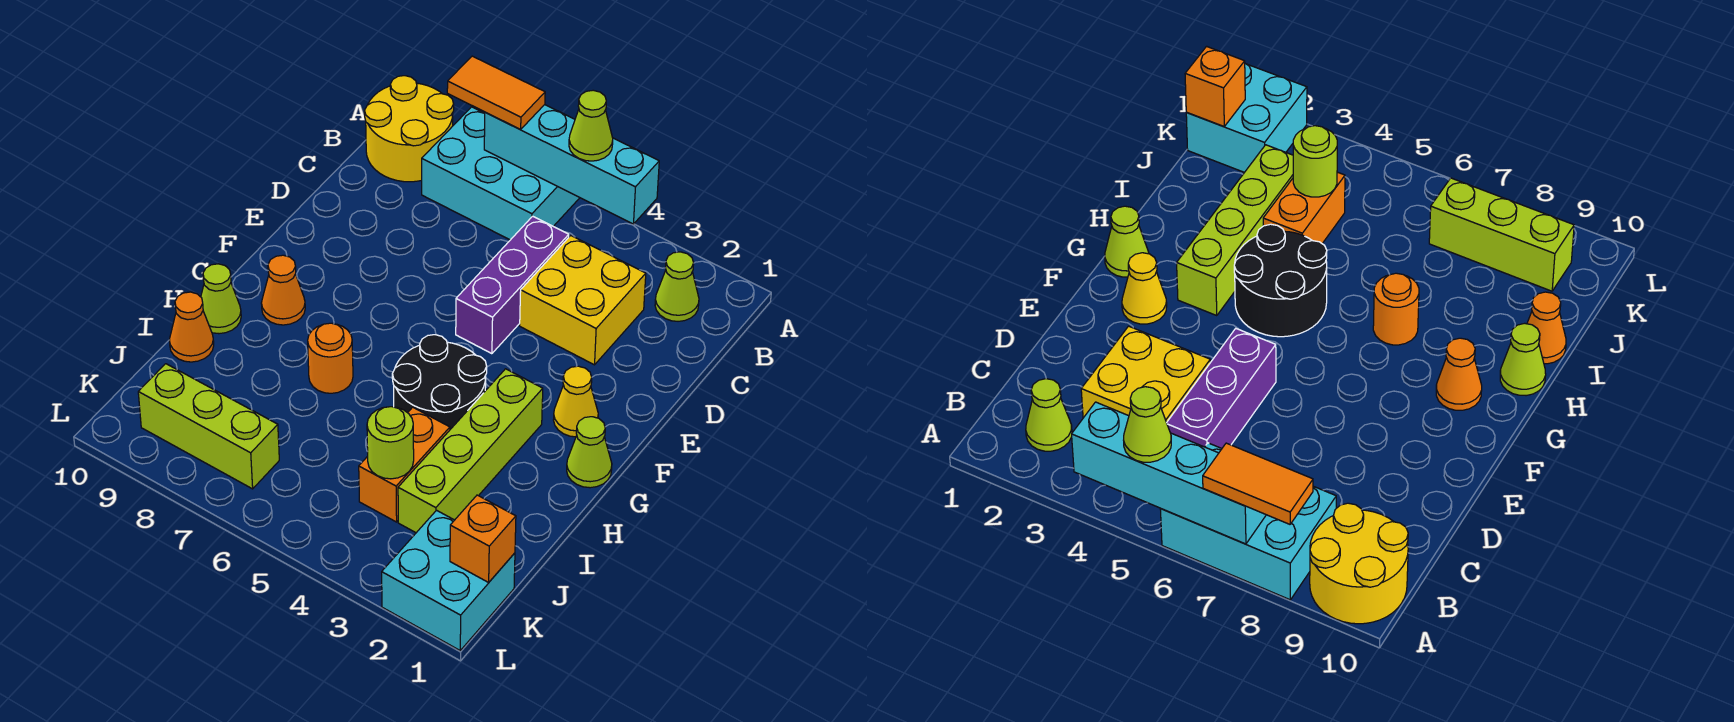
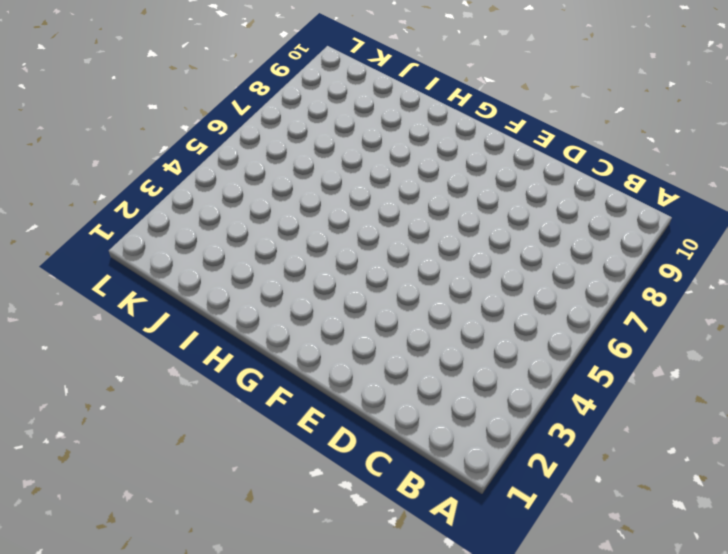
none -> cyan 2x3 brick [422,107,580,240]
none -> yellow 2x2 round brick [365,76,454,182]
none -> lime 1x1 cone [655,252,699,321]

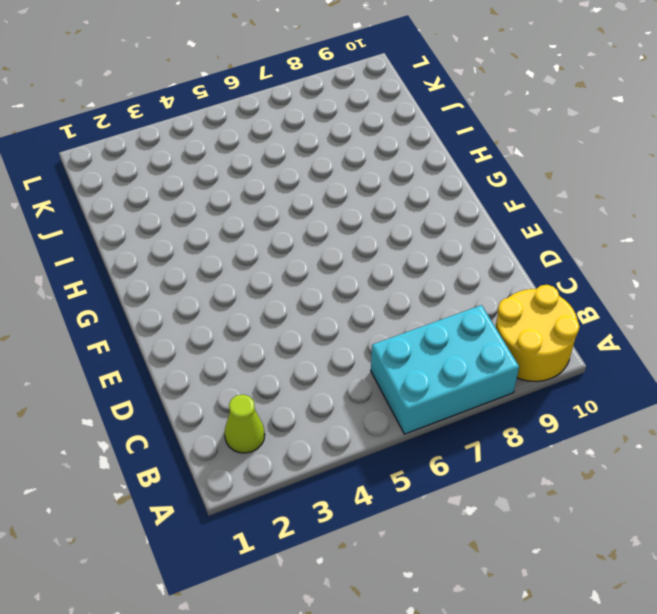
none -> yellow 2x2 brick [520,235,646,365]
none -> purple 1x3 brick [456,216,569,354]
none -> yellow 1x1 cone [554,366,598,437]

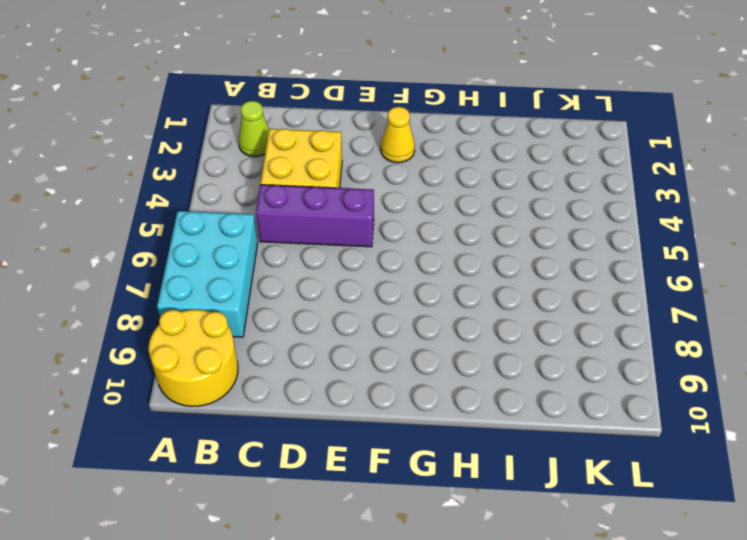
none -> lime 1x1 cone [567,417,612,488]
none -> lime 1x4 brick [398,369,543,533]
none -> black 2x2 round brick [392,335,487,429]

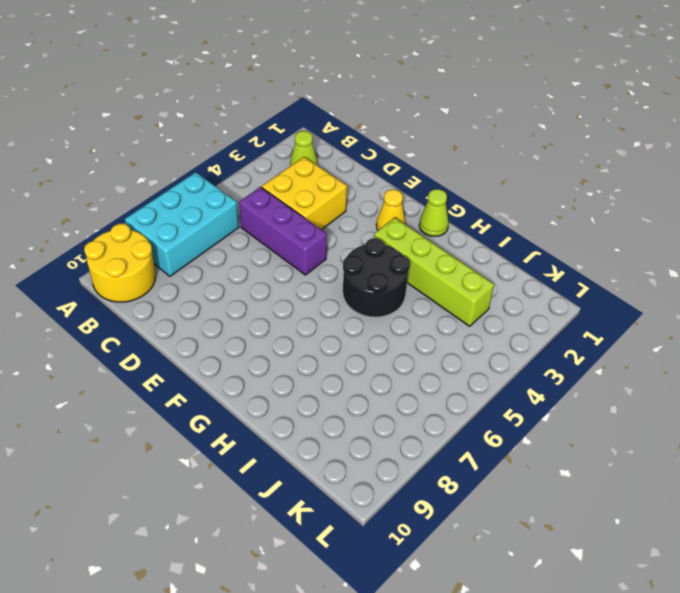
none -> orange 1x1 cone [261,255,305,325]
none -> orange 1x1 round brick [308,323,353,393]
none -> lime 1x1 cone [201,264,241,334]

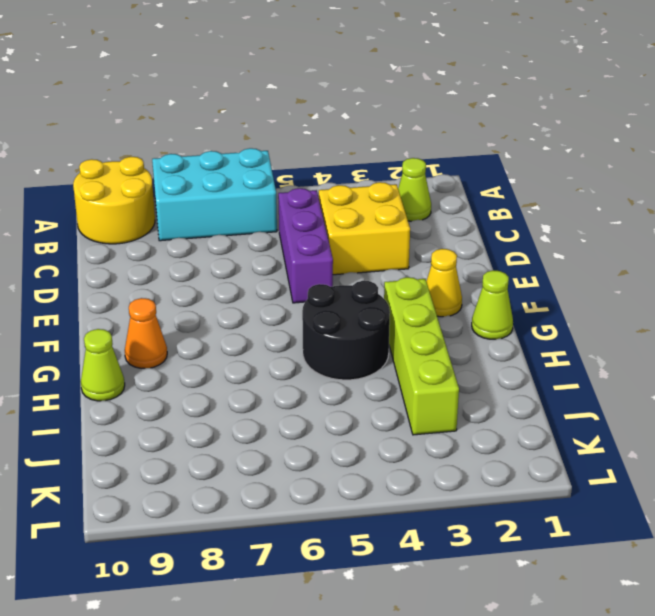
none -> orange 1x1 round brick [308,323,353,393]
none -> orange 1x2 brick [359,407,450,522]
none -> orange 1x1 cone [169,292,214,362]

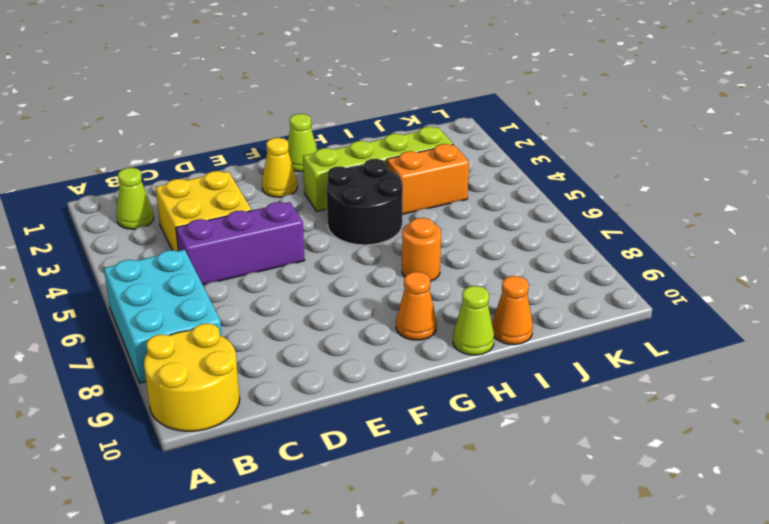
none -> cyan 2x2 brick [382,510,515,650]
none -> lime 1x3 brick [138,364,279,489]
none -> cyan 1x4 brick [484,105,659,224]

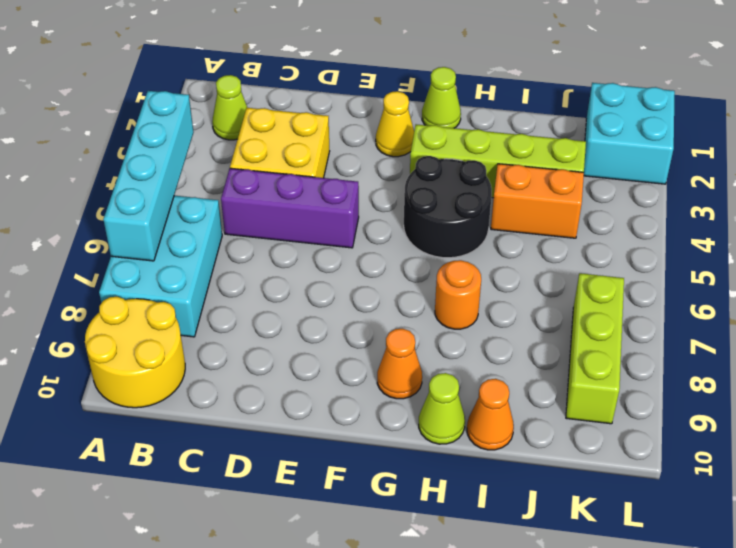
none -> lime 1x1 round brick [367,407,414,479]
none -> orange 1x1 brick [450,495,516,582]
none -> lime 1x1 cone [569,90,613,161]

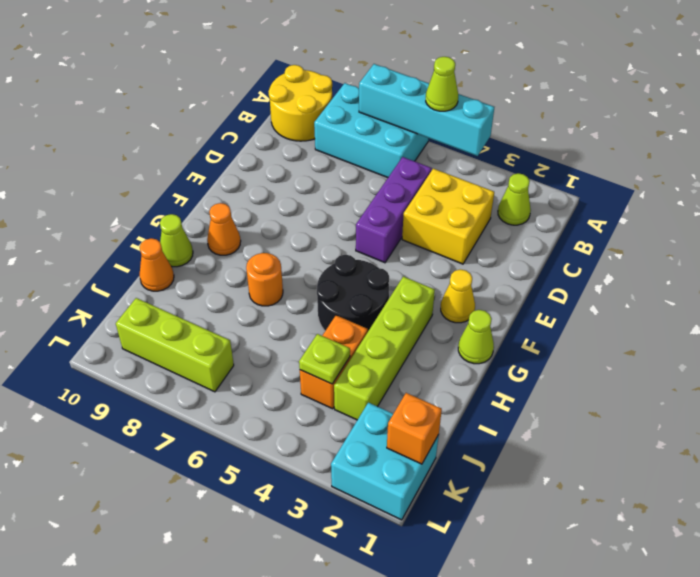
lime 1x1 plate [299,334,350,384] -> lime 1x1 round brick [367,407,414,479]
none -> orange 1x2 tile [447,56,545,129]

